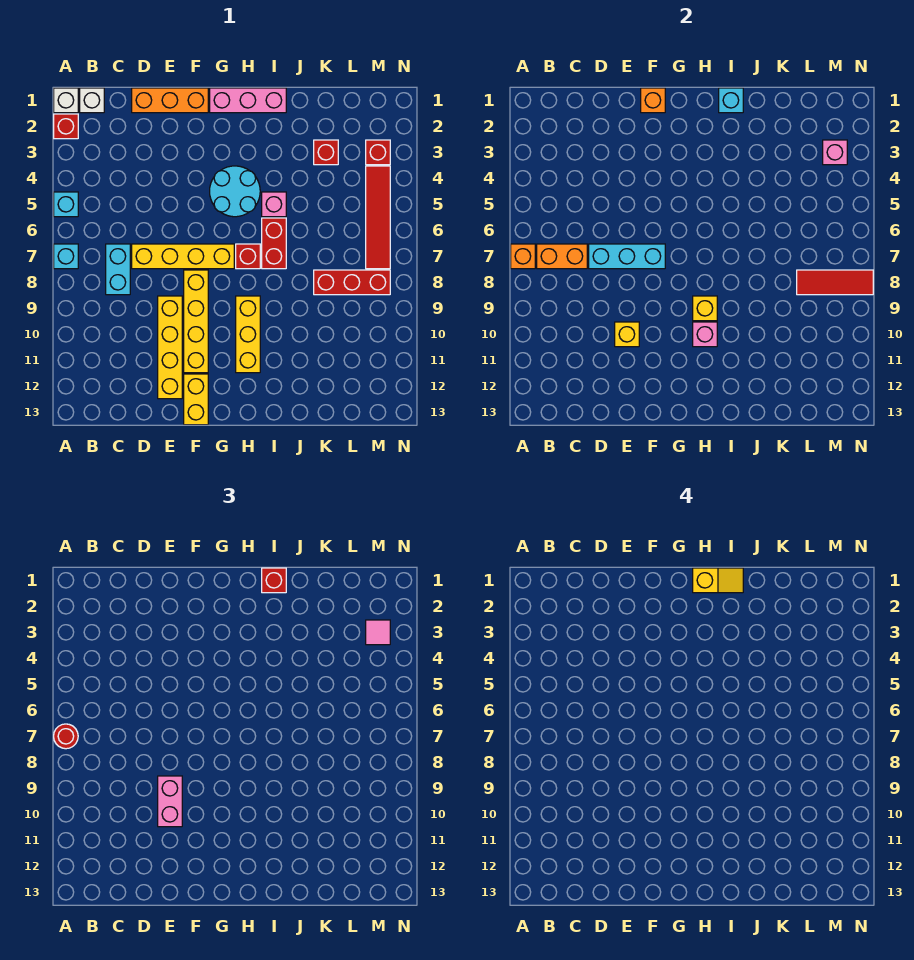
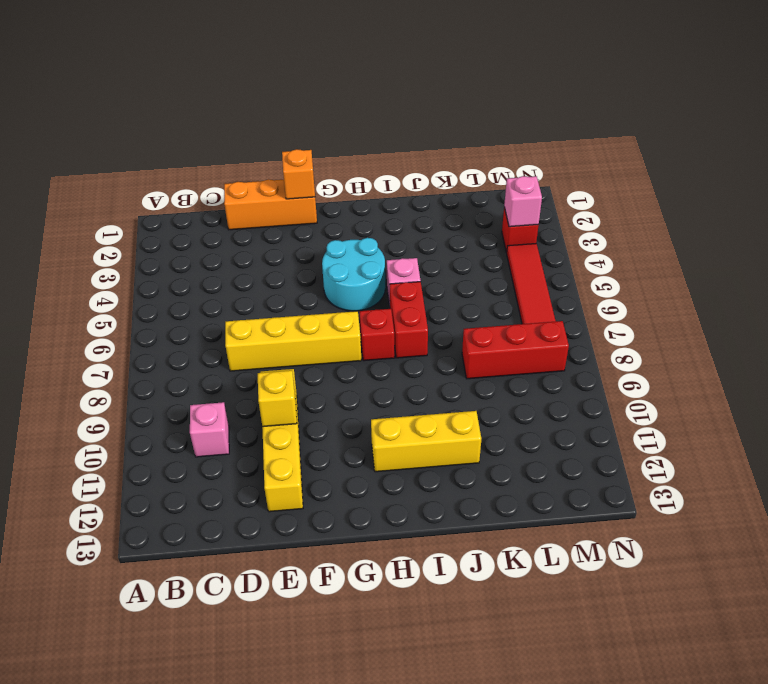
pink 1x1 brick [190,402,229,457] -> pink 1x1 brick moved to [693,322,717,347]
yellow 1x3 brick [371,411,481,472] -> yellow 1x3 brick turned to [236,296,260,373]
none -> white 1x1 brick [54,88,78,113]
none -> red 1x1 brick [54,114,78,139]
none -> cyan 1x1 brick [54,192,78,217]
none -> cyan 1x1 brick [54,244,78,269]

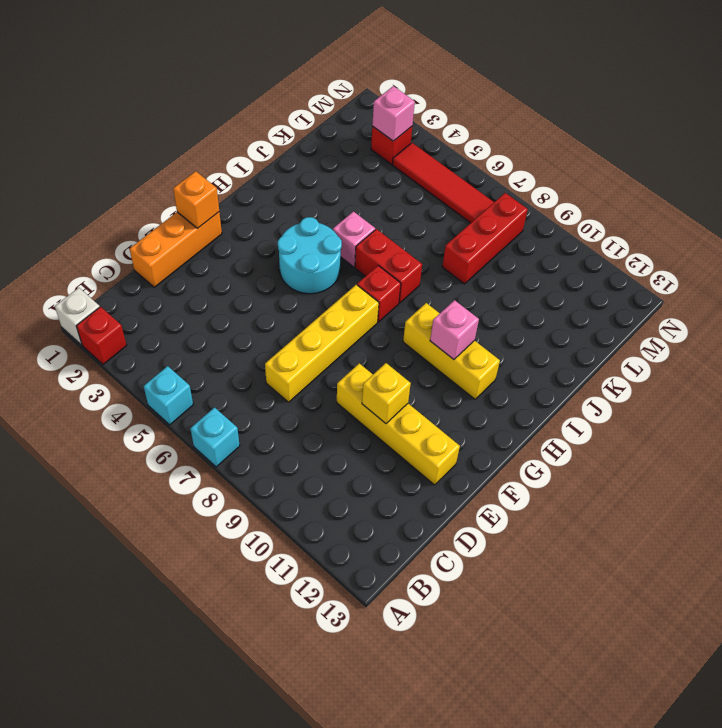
none -> white 1x1 brick [80,88,104,113]
none -> cyan 1x2 brick [106,244,130,295]
none -> yellow 1x4 brick [184,270,208,373]
none -> yellow 1x2 brick [184,374,208,425]

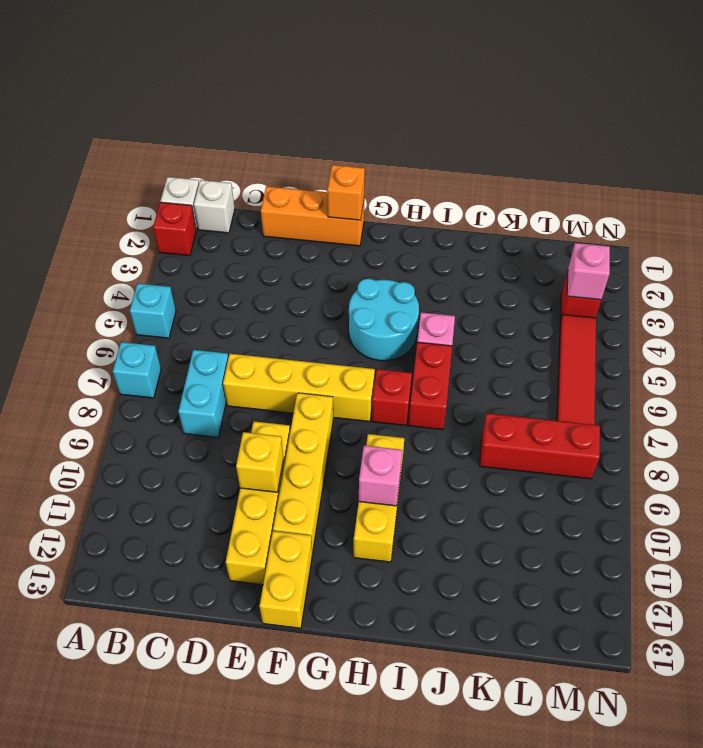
none -> pink 1x3 brick [210,88,286,113]
none -> red 1x1 brick [314,140,338,165]
none -> orange 1x1 brick [511,244,535,269]
none -> orange 1x2 brick [537,244,587,269]

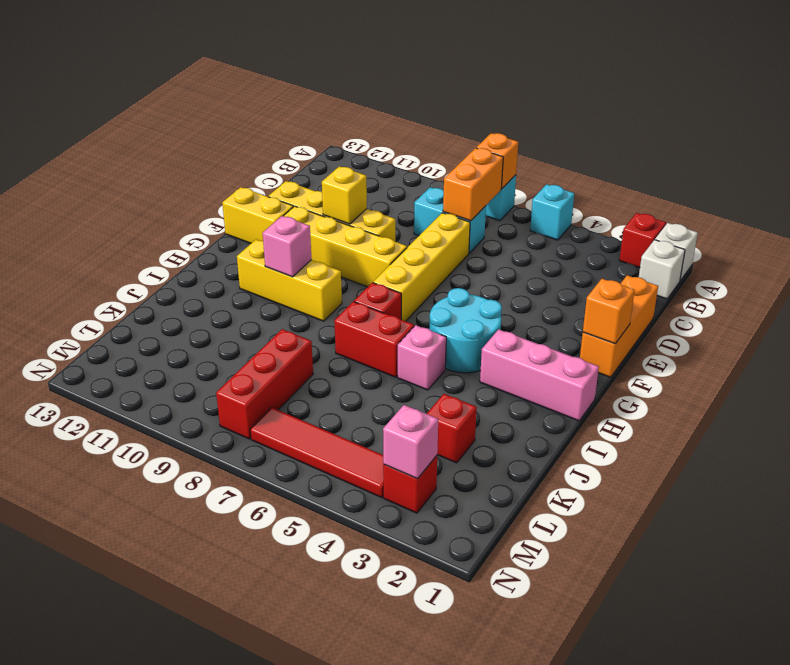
pink 1x3 brick [480,329,599,421] -> pink 1x3 brick turned to [210,88,286,113]
none -> cyan 1x3 brick [589,244,665,269]
none -> yellow 1x1 brick [693,296,717,321]
none -> cyan 1x1 brick [719,88,743,113]
none -> red 1x3 tile [797,270,873,295]

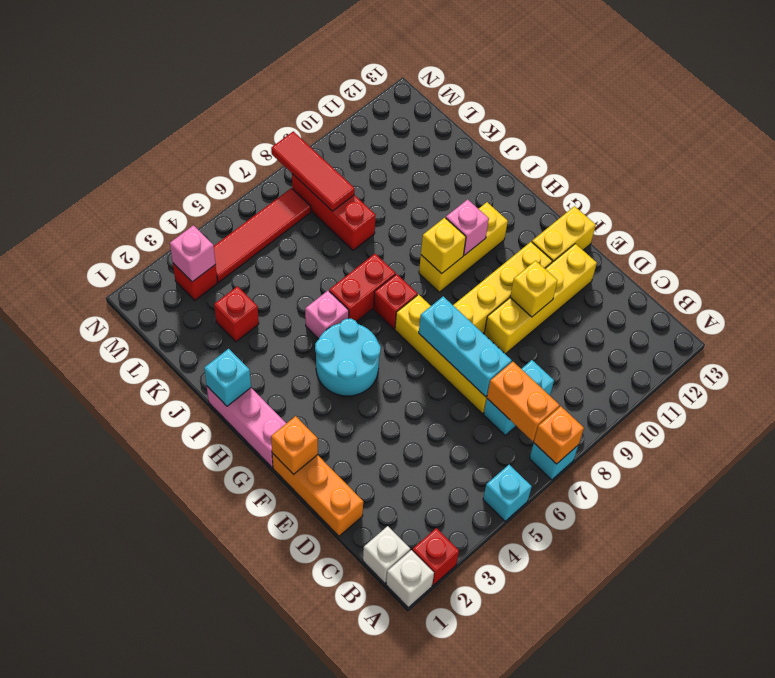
none -> red 1x1 round brick [54,724,78,749]
none -> pink 1x2 brick [158,776,182,827]
none -> red 1x1 brick [262,568,286,593]
none -> pink 1x1 tile [366,620,390,645]

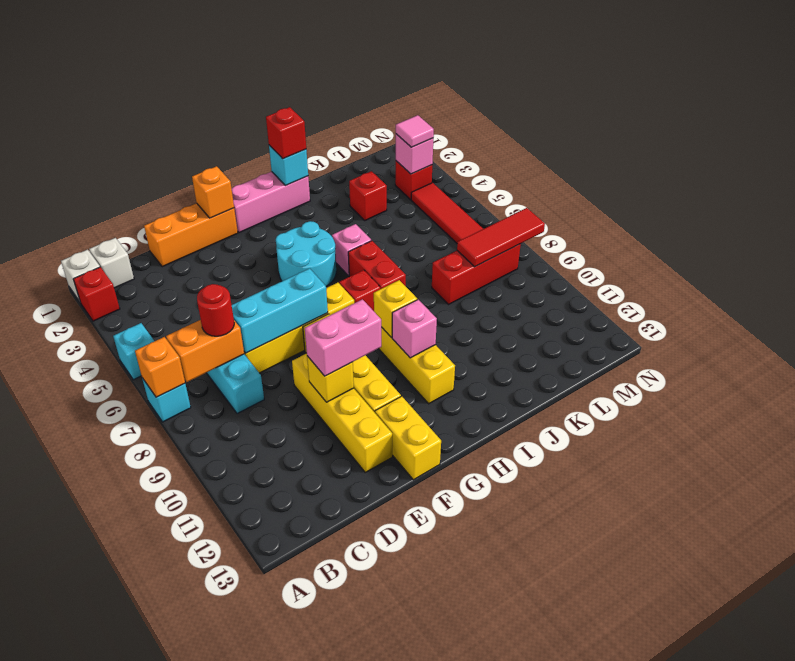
red 1x1 round brick [197,284,234,336] -> red 1x1 round brick moved to [54,724,78,749]
pink 1x2 brick [305,299,381,376] -> pink 1x2 brick turned to [158,776,182,827]
none -> yellow 1x2 slope [693,568,743,593]

